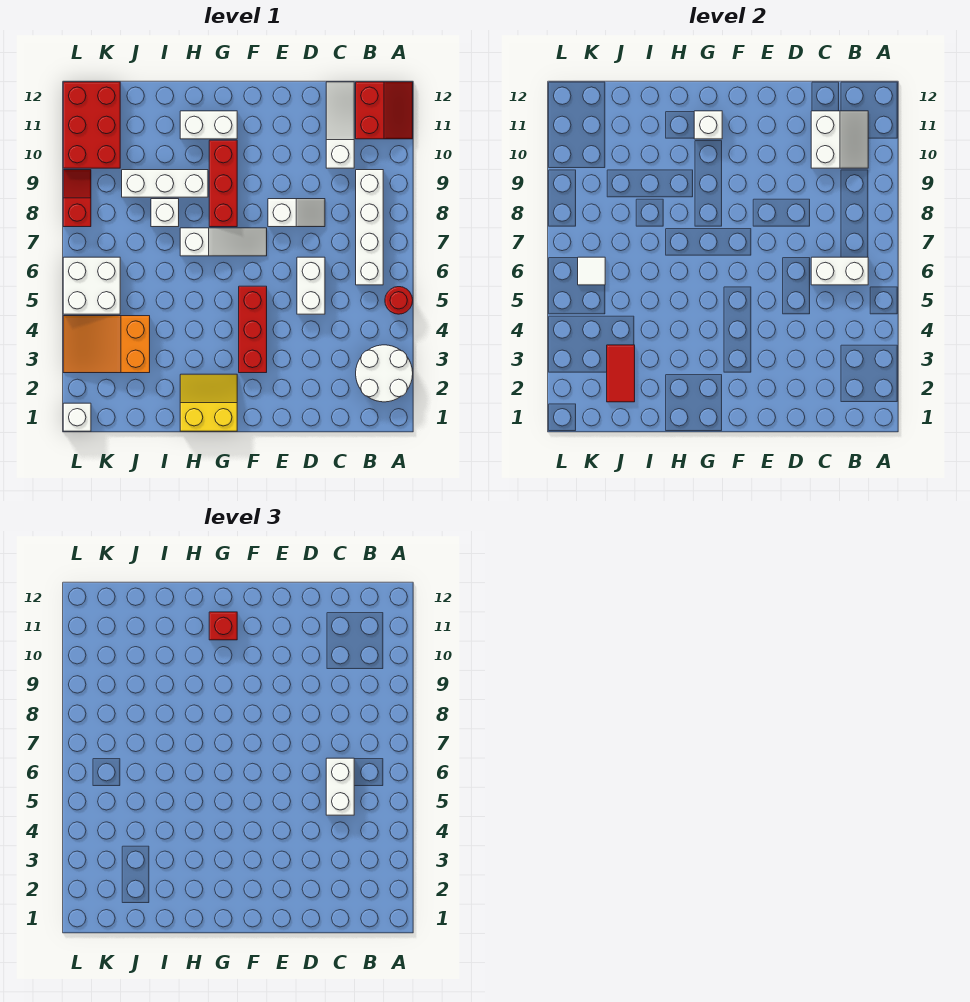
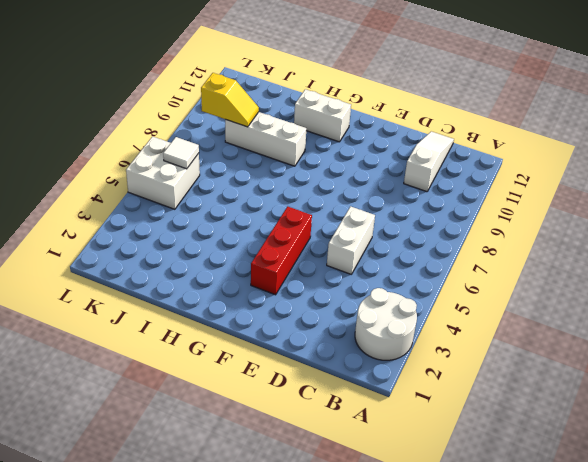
yellow 1x2 slope [201,73,259,127] -> none
none -> red 1x1 round brick [385,287,413,314]
none -> red 2x2 slope [356,82,413,139]
none -> white 1x4 brick [356,170,383,285]

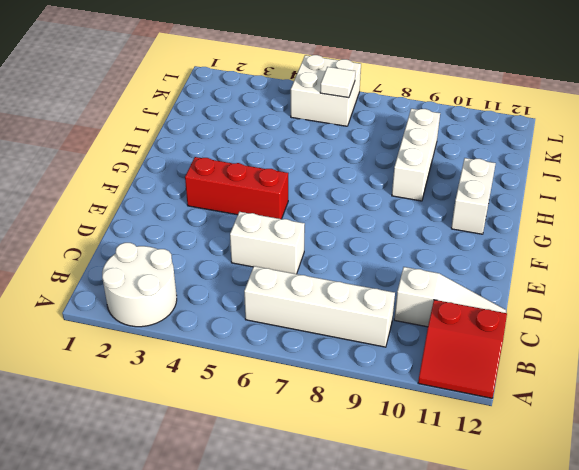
none -> red 1x1 round brick [385,287,413,314]
none -> white 1x2 slope [268,199,325,227]
none -> white 1x3 slope [180,228,267,256]

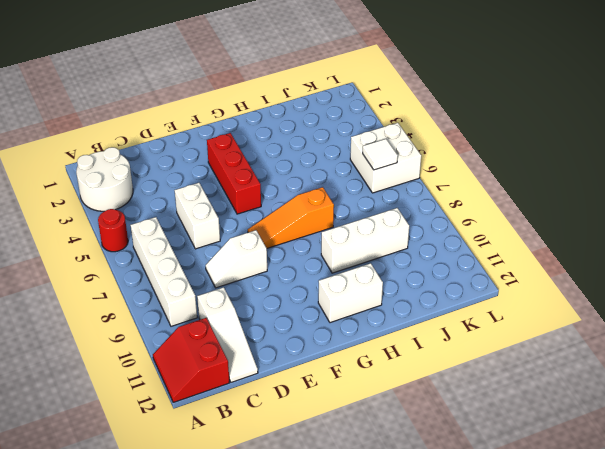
orange 1x3 slope [248,187,334,248] -> white 1x3 slope [180,228,267,256]
none -> yellow 2x2 slope [180,374,237,431]
none -> red 1x3 brick [209,140,237,227]
none -> white 1x1 brick [151,199,179,227]

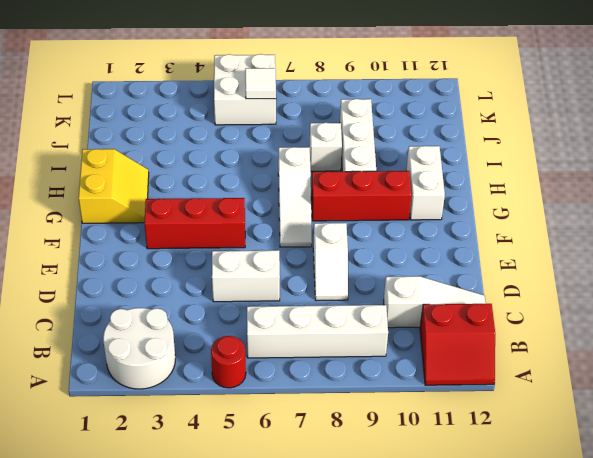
none -> orange 2x3 slope [63,316,150,373]
none -> red 2x3 brick [63,82,120,168]
none -> white 1x1 brick [63,403,91,431]

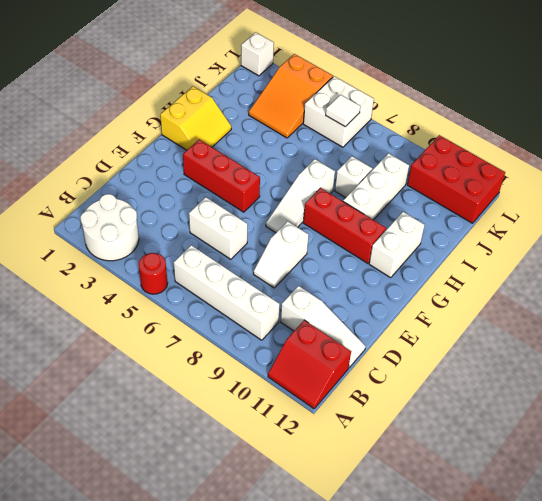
orange 2x3 slope [249,54,333,138] -> orange 2x3 slope turned to [63,316,150,373]
none -> red 1x2 slope [63,170,91,227]
none -> white 1x2 brick [811,257,868,285]
none -> white 2x2 slope [811,111,868,168]

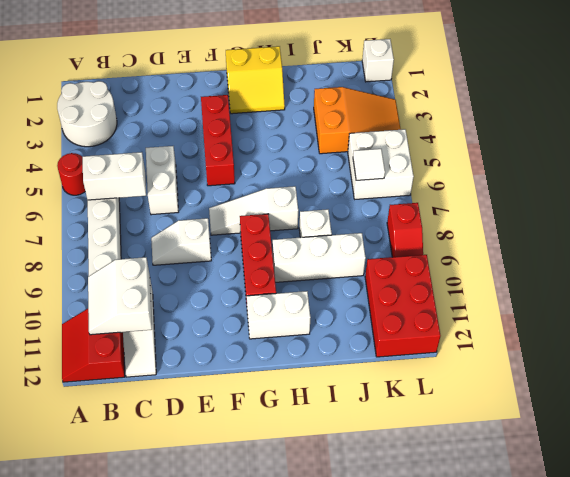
none -> white 1x1 brick [694,111,722,139]
none -> red 1x2 tile [607,345,635,402]
none -> white 1x2 brick [326,758,354,815]

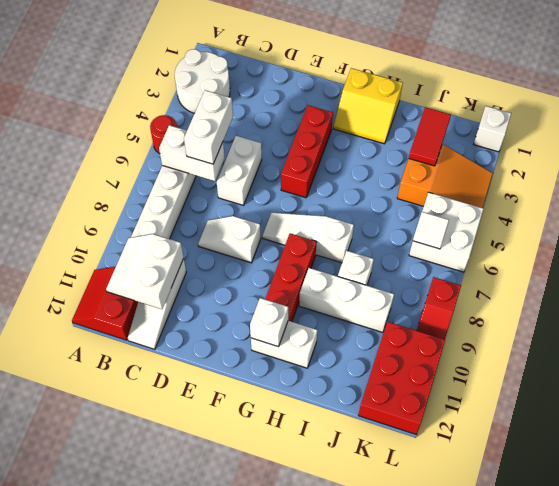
none -> red 1x1 brick [209,612,237,640]

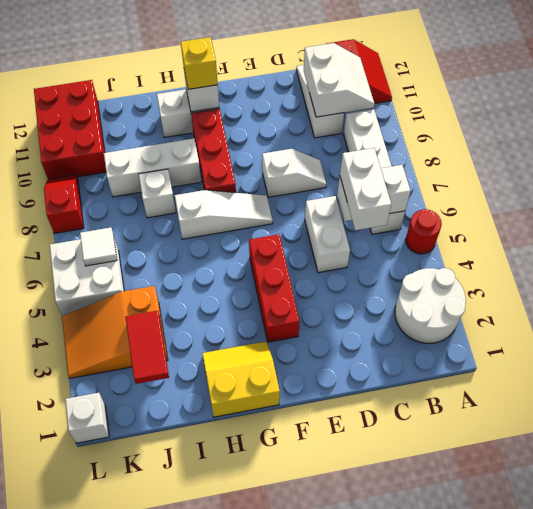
yellow 1x1 brick [181,37,218,89] -> red 1x1 brick [209,612,237,640]

